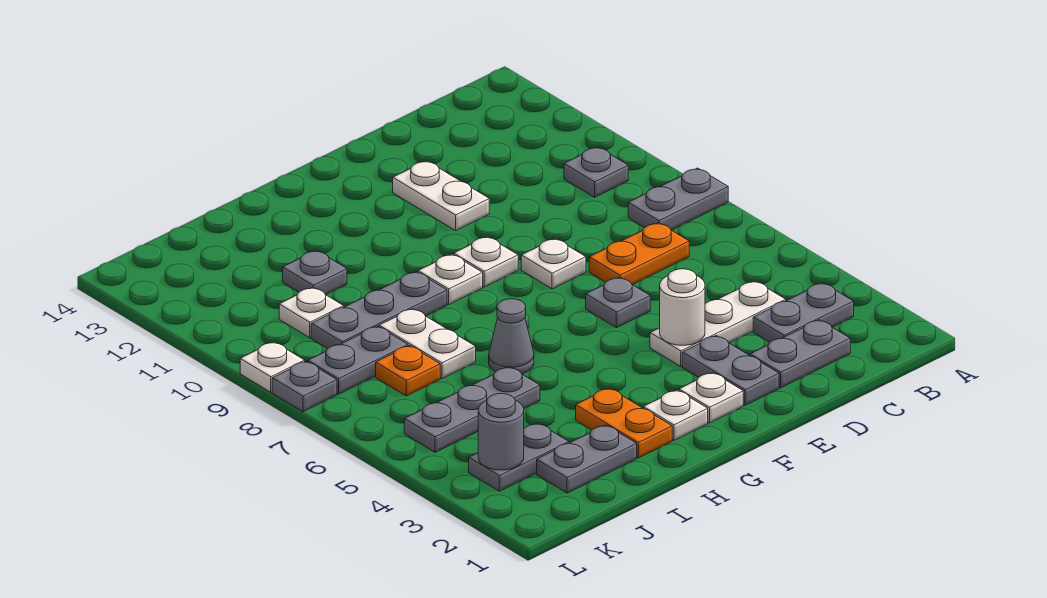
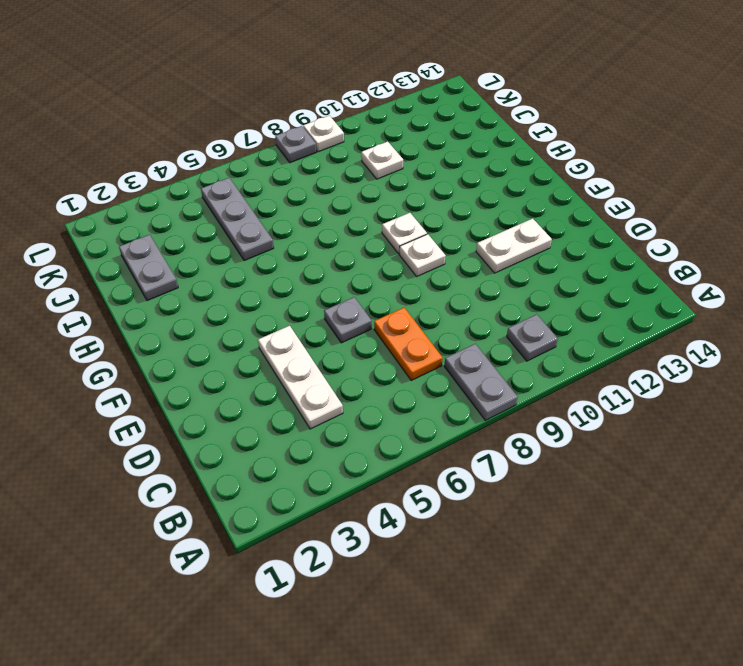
none -> grey 1x2 plate [753,283,854,342]
none -> grey 1x2 plate [750,320,850,388]
none -> grey 1x2 plate [682,335,779,405]

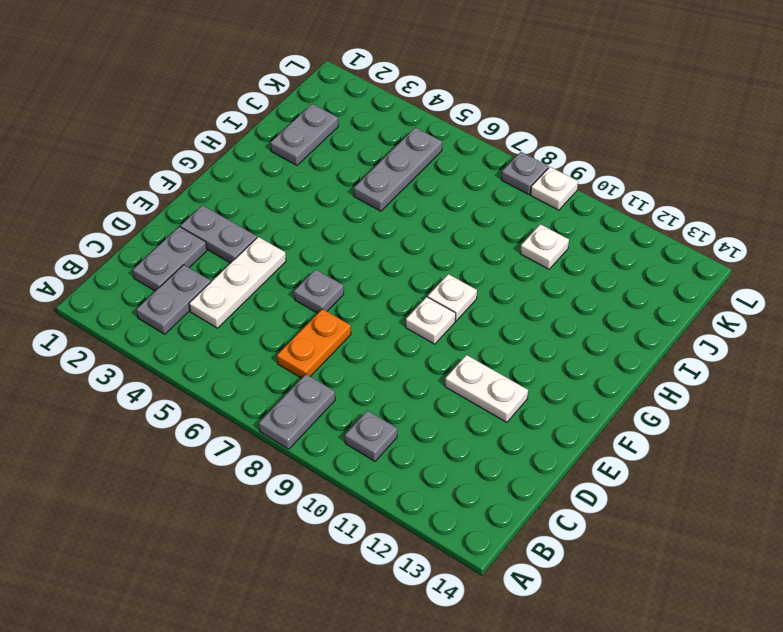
none -> white 1x1 plate [521,238,586,289]
none -> white 1x1 plate [679,372,743,423]
none -> white 1x1 plate [643,390,708,440]

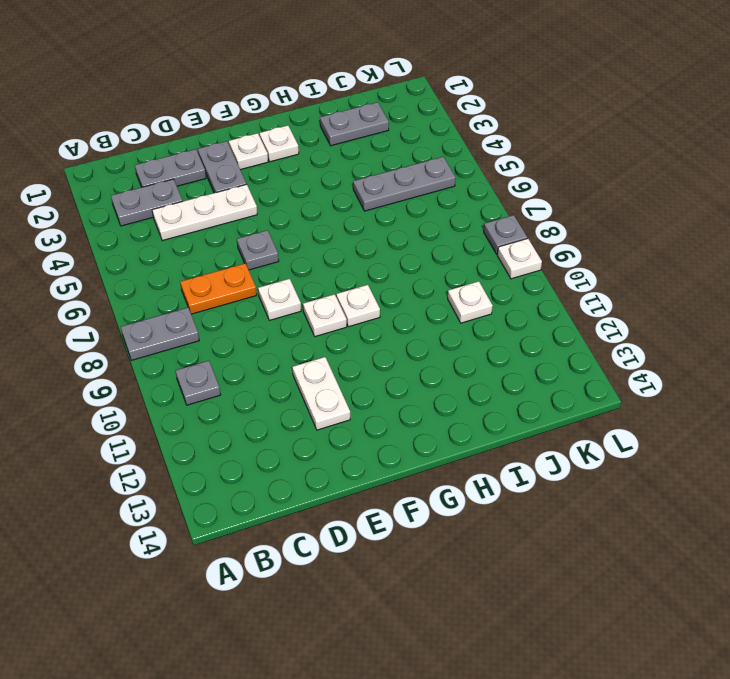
none -> orange 1x2 plate [576,388,672,458]
none -> grey 1x1 cone [489,299,534,374]
none -> grey 1x3 plate [311,272,447,349]

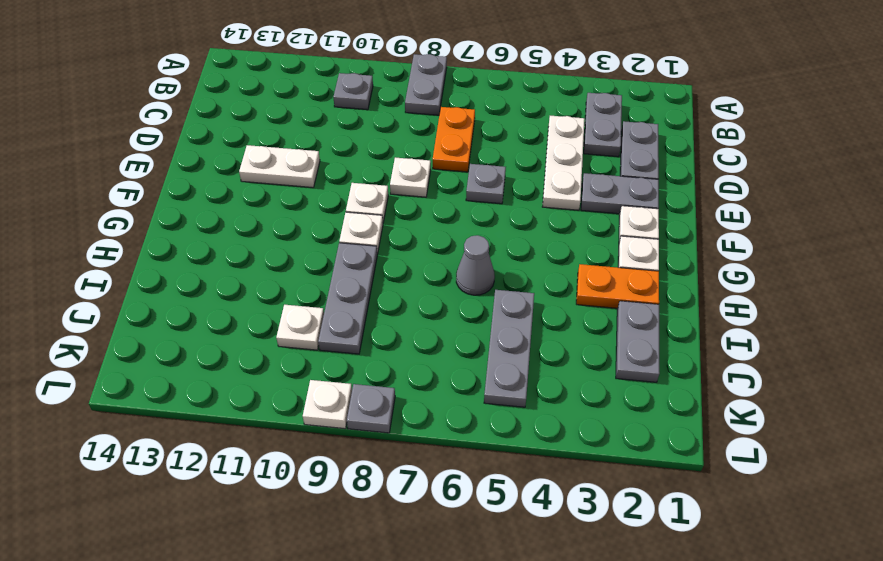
none -> white 1x2 plate [379,309,476,378]
none -> grey 1x1 plate [283,250,347,295]
none -> grey 1x2 plate [469,423,569,491]

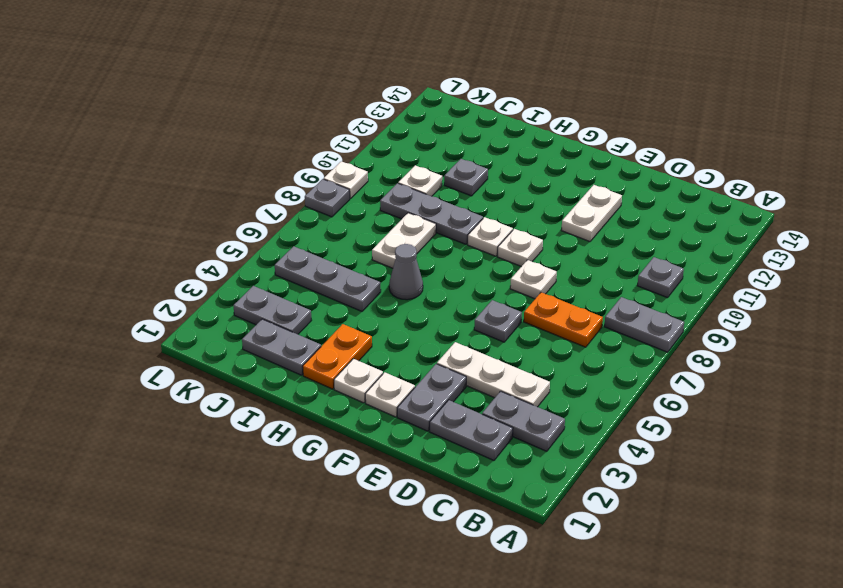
none -> orange 1x1 plate [376,346,440,396]
none -> grey 1x2 plate [308,326,408,394]
none -> white 1x1 round brick [660,269,705,345]

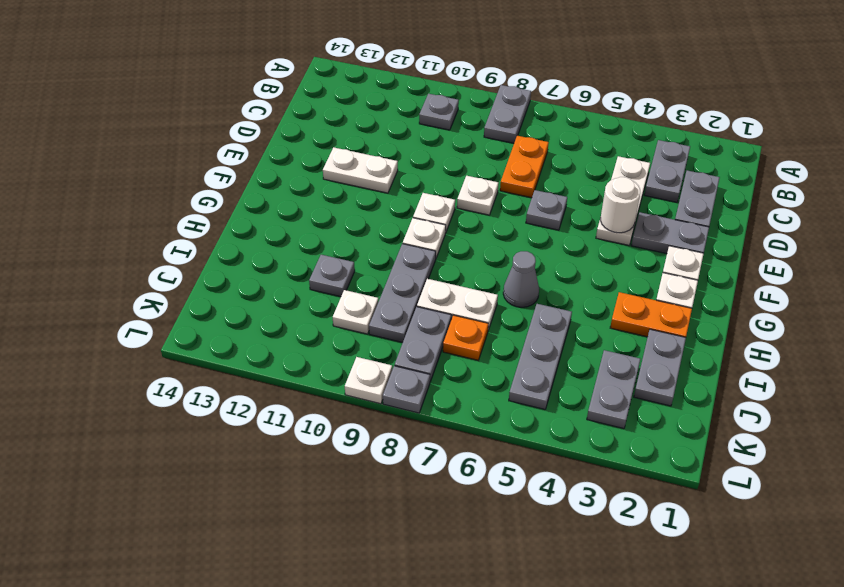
none -> grey 1x1 round brick [478,394,524,470]

